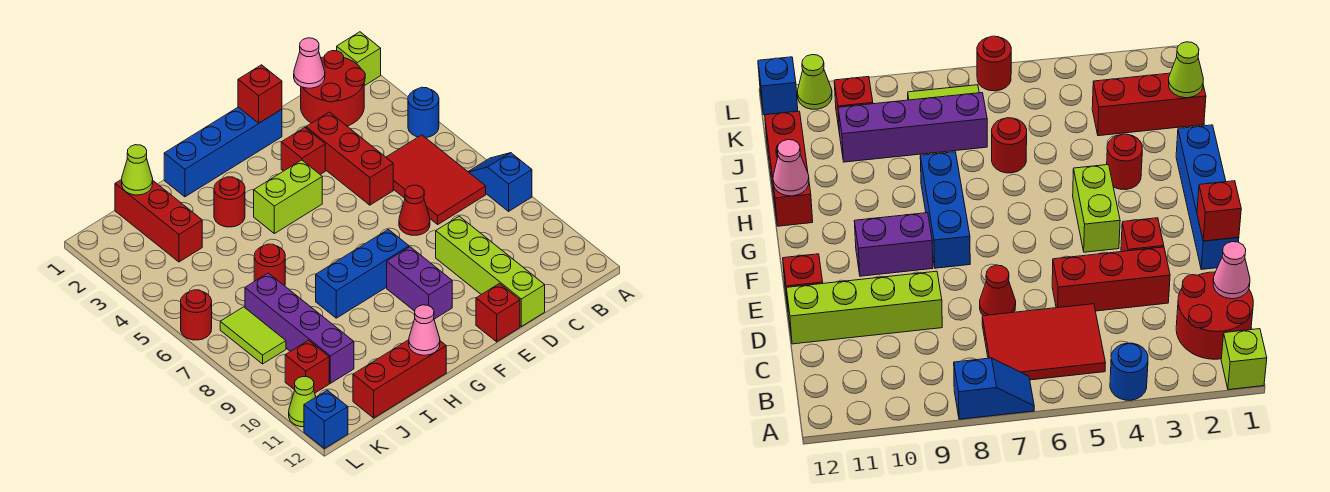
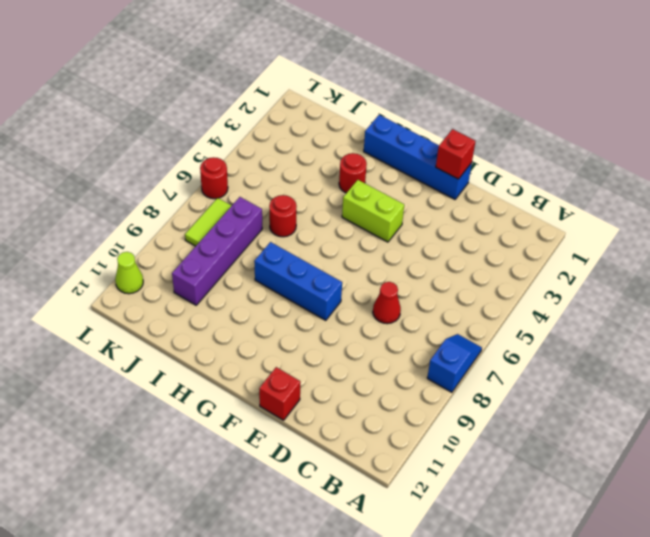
none -> lime 1x1 brick [337,32,381,86]
none -> blue 1x1 round brick [408,87,439,138]
none -> red 2x2 round brick [301,51,365,126]

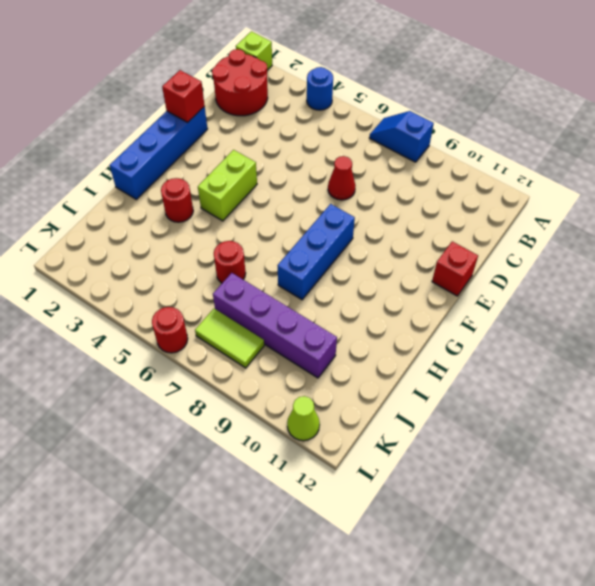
none -> red 2x3 tile [386,135,486,224]
none -> red 1x3 brick [306,112,393,205]
none -> lime 1x4 brick [436,216,545,326]

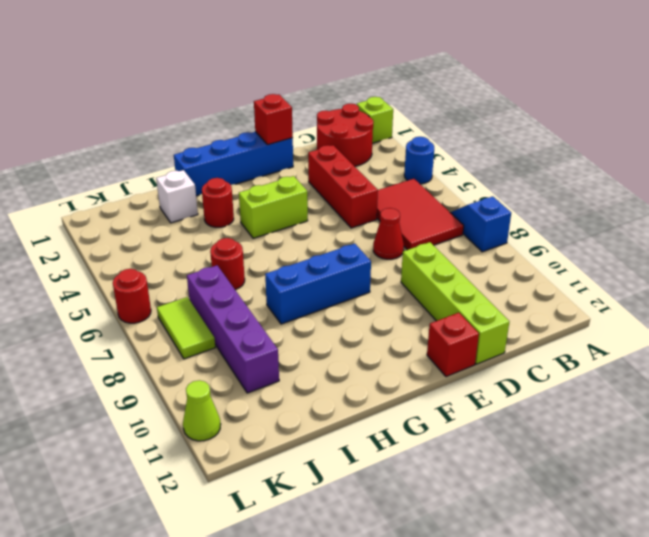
white 1x1 brick [156,170,198,223] -> none
none -> red 1x1 brick [281,128,325,174]
none -> purple 1x2 brick [387,247,452,319]
none -> red 1x3 brick [353,340,446,418]

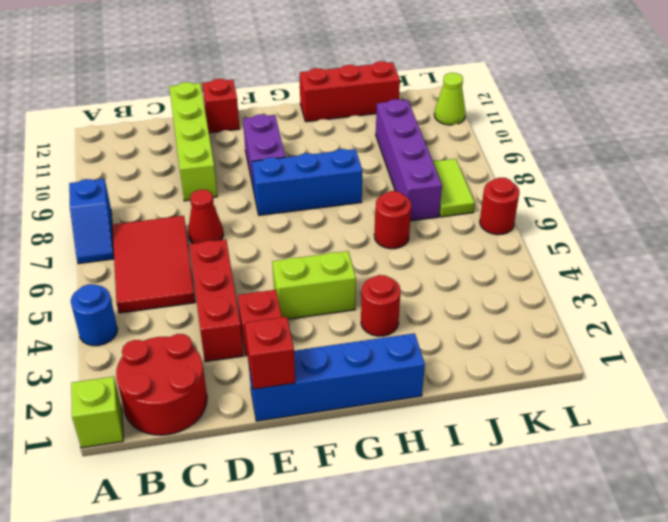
none -> red 1x3 brick [115,179,202,262]
none -> red 1x1 brick [285,340,329,393]
none -> blue 1x1 brick [304,390,348,449]

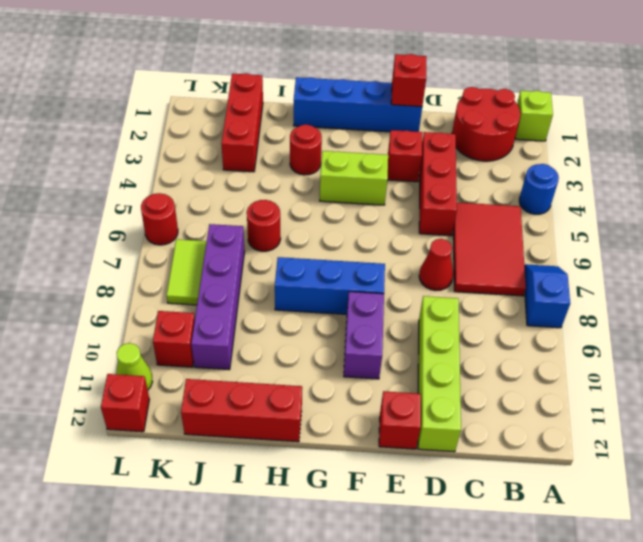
red 1x1 brick [101,374,149,432] -> blue 1x1 brick [304,390,348,449]
none -> pink 1x1 cone [294,38,325,88]
none -> pink 1x1 cone [409,305,440,355]
none -> lime 1x1 cone [122,145,153,195]

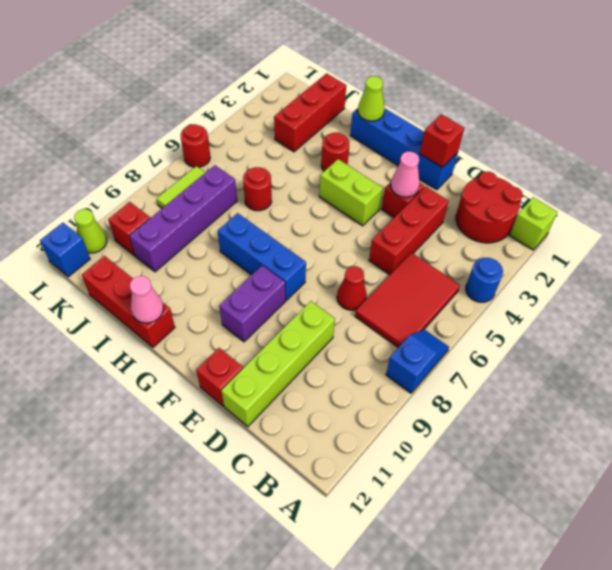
pink 1x1 cone [391,152,420,197] -> pink 1x1 cone moved to [294,38,325,88]
lime 1x1 cone [358,76,385,121] -> lime 1x1 cone moved to [122,145,153,195]

